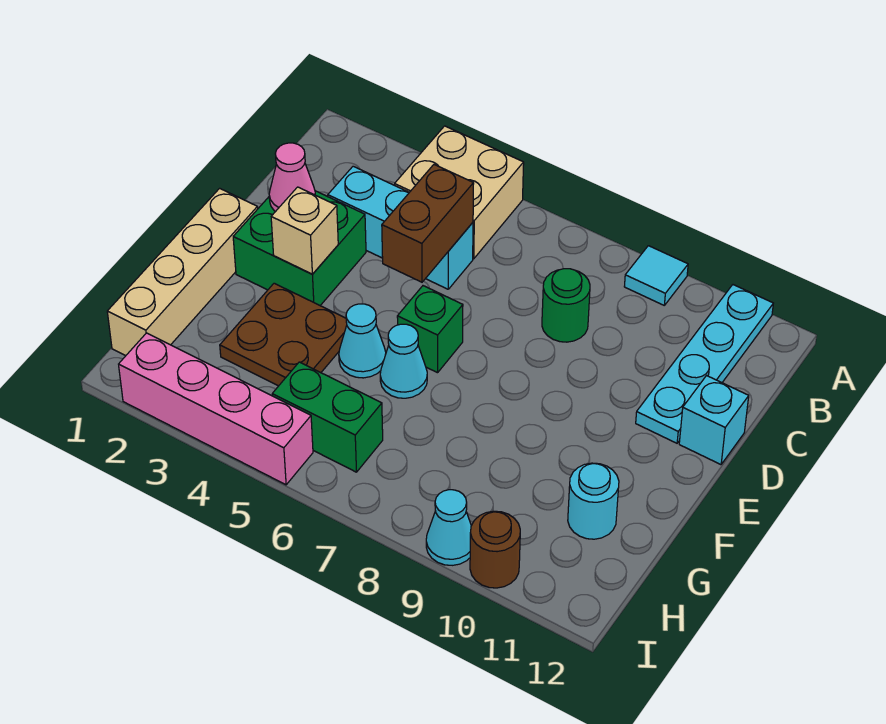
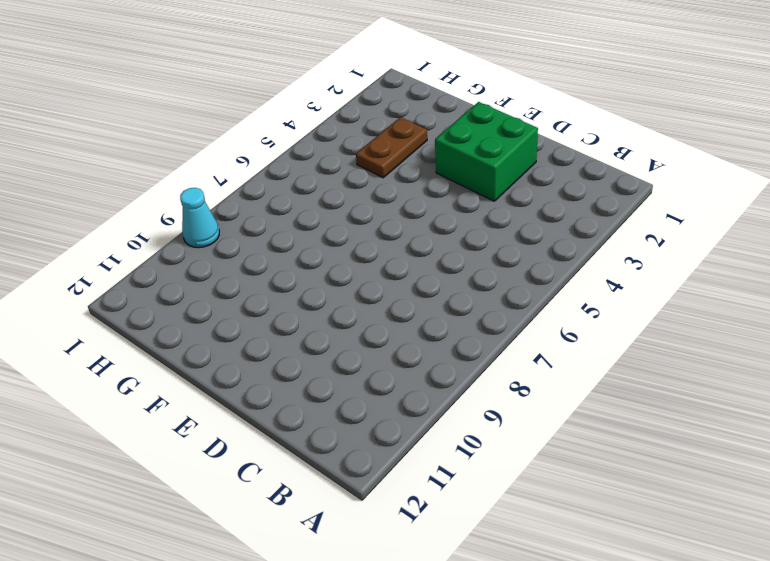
brown 1x2 plate [356,117,427,178] -> brown 2x2 plate [220,283,347,386]
none -> tan 2x2 brick [395,126,524,259]
none -> cyan 1x1 tile [624,246,688,305]
none -> cyan 1x4 plate [636,285,773,443]

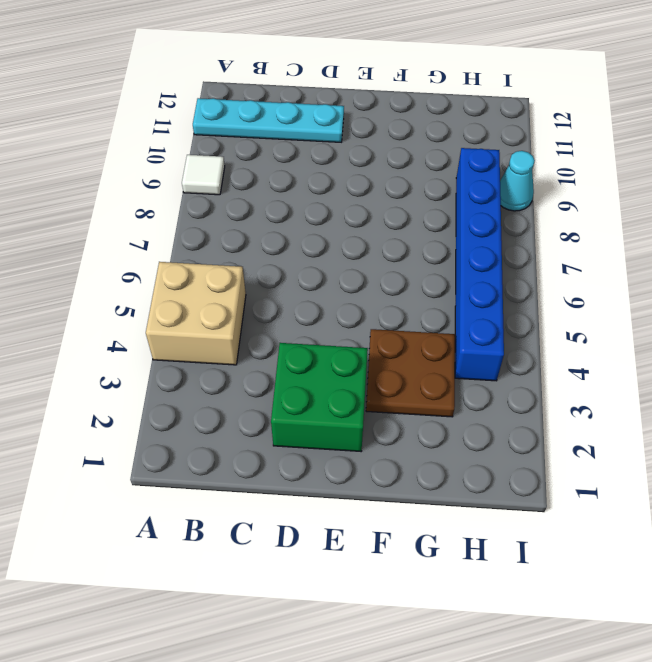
white 1x1 tile [182,155,225,195] -> cyan 1x1 tile [624,246,688,305]
blue 1x6 brick [455,148,504,381] -> green 1x2 brick [272,362,383,472]
none -> cyan 1x3 brick [328,166,473,289]
none -> green 1x1 round brick [542,269,590,342]
none -> cyan 1x1 brick [679,376,749,465]

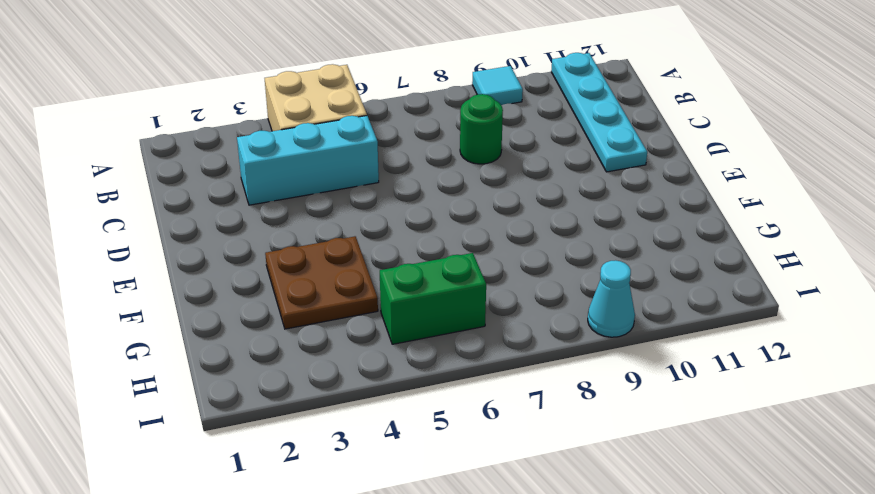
none -> green 2x2 brick [233,191,366,305]
none -> cyan 1x1 brick [679,376,749,465]
none -> tan 1x4 brick [107,188,258,356]

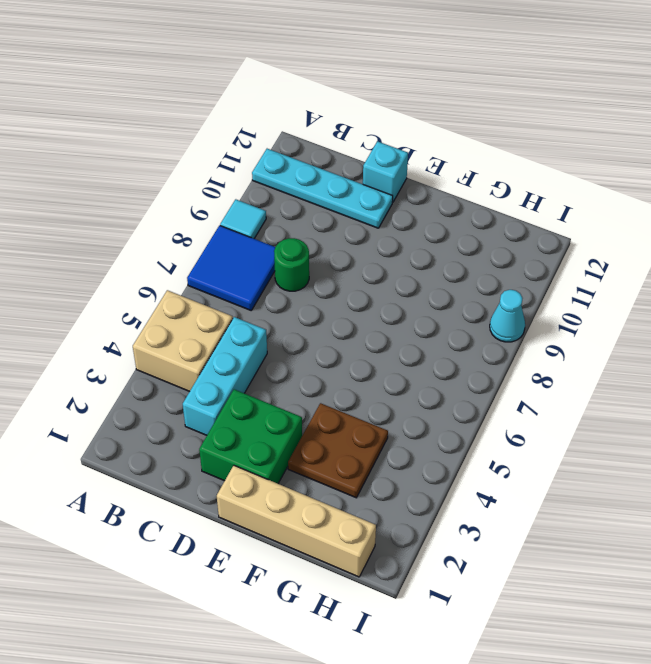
blue 2x2 tile [187,225,275,310] -> none
none -> green 1x1 brick [397,286,463,373]
none -> cyan 1x1 cone [339,304,386,378]
none -> cyan 1x1 cone [380,324,427,398]

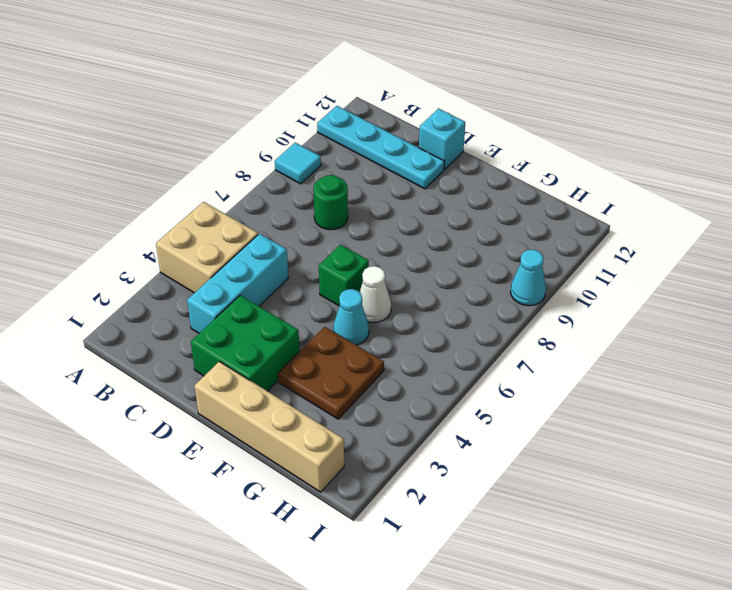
white 1x1 cone [360,266,391,323] -> cyan 1x1 cone [380,324,427,398]
none -> cyan 1x1 round brick [568,463,619,539]
none -> green 1x2 brick [272,362,383,472]
none -> pink 1x4 brick [119,333,313,485]

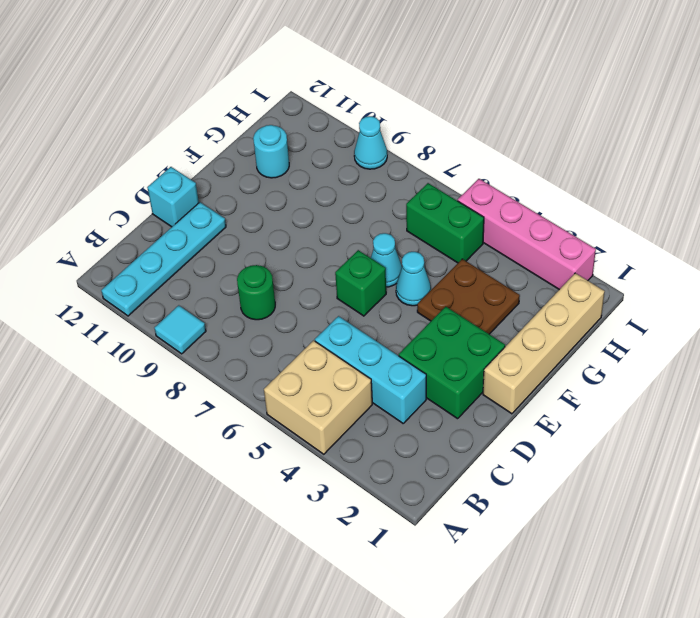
none -> brown 1x1 round brick [470,511,520,588]
none -> brown 1x2 brick [382,165,474,282]
none -> pink 1x1 cone [269,143,315,212]

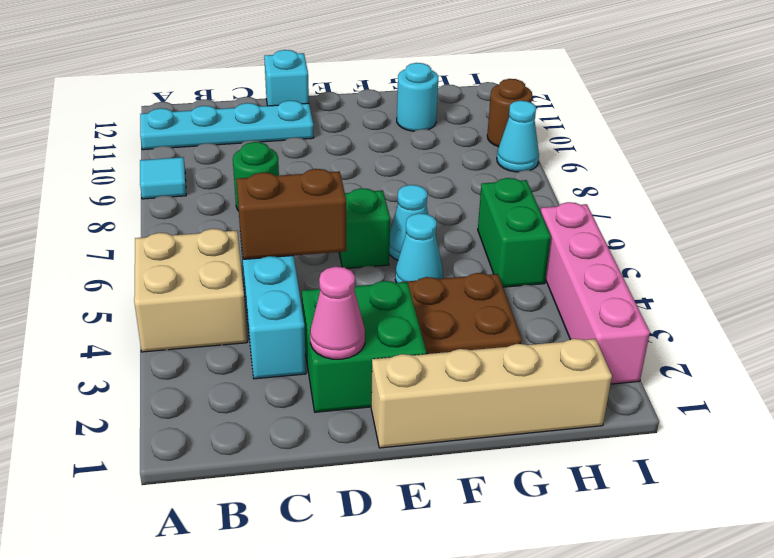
none -> tan 1x1 brick [271,187,338,274]

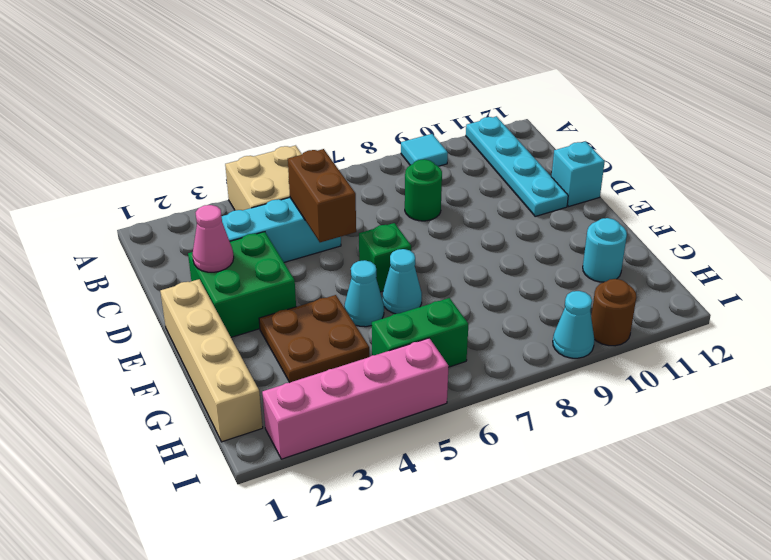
none -> tan 1x1 brick [271,187,338,274]

